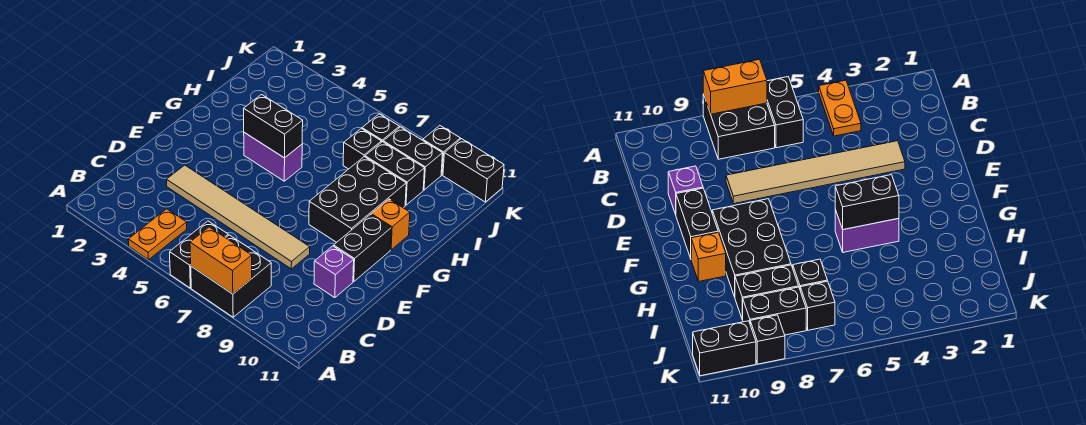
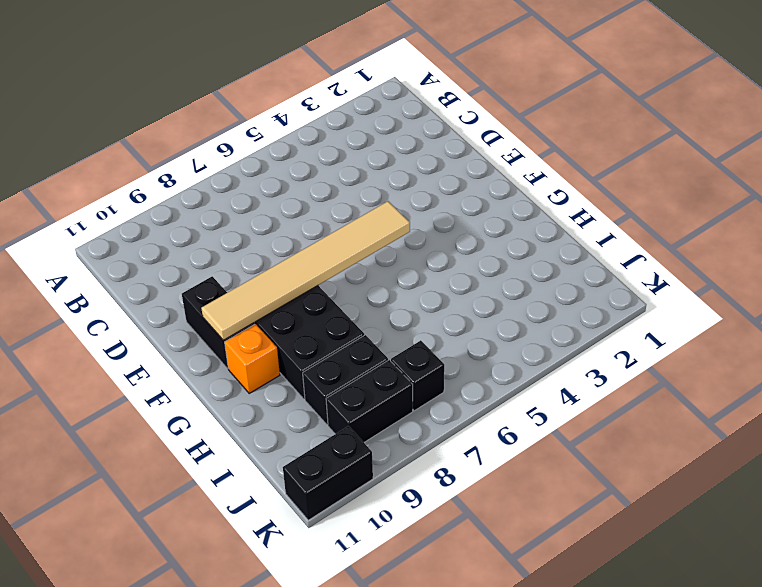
tan 1x6 tile [201,201,410,340] -> tan 1x6 tile moved to [167,165,310,269]
none -> orange 1x2 plate [128,209,187,260]
none -> black 1x2 brick [170,221,228,288]
none -> black 2x2 brick [191,235,271,317]

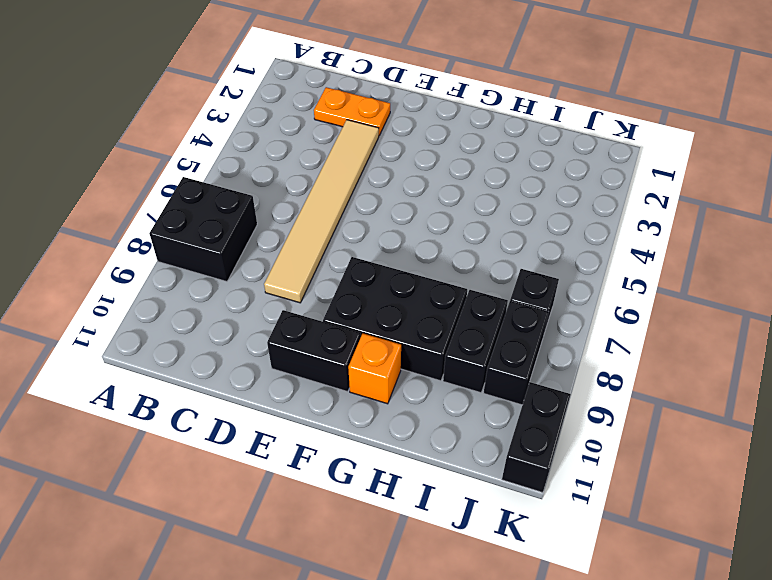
orange 1x2 plate [314,87,390,135] -> orange 1x2 plate moved to [128,209,187,260]
none -> black 1x2 brick [170,221,228,288]
none -> purple 1x1 brick [314,246,354,298]
none -> purple 1x2 brick [244,133,302,181]

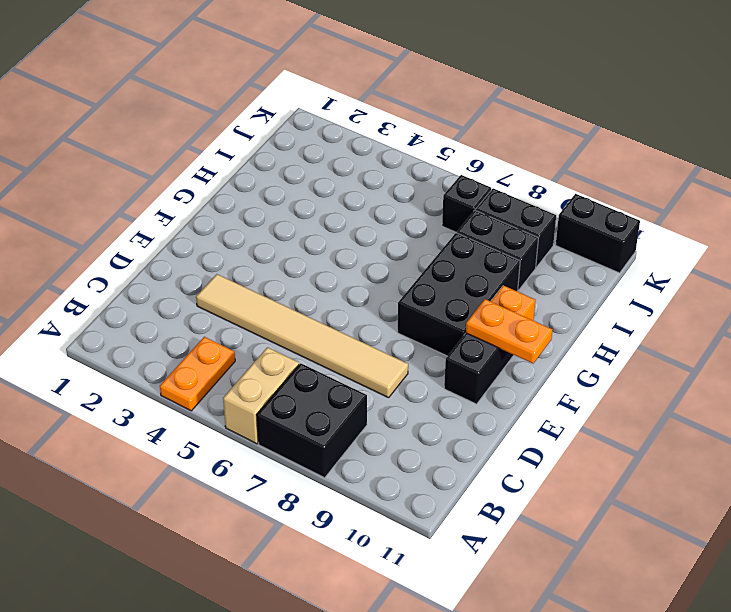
tan 1x2 brick [223,347,299,444] -> black 1x2 brick [170,221,228,288]
orange 1x2 plate [466,299,552,363] -> none
none -> purple 1x1 brick [314,246,354,298]
none -> purple 1x2 brick [244,133,302,181]
none -> black 1x1 brick [343,129,381,169]

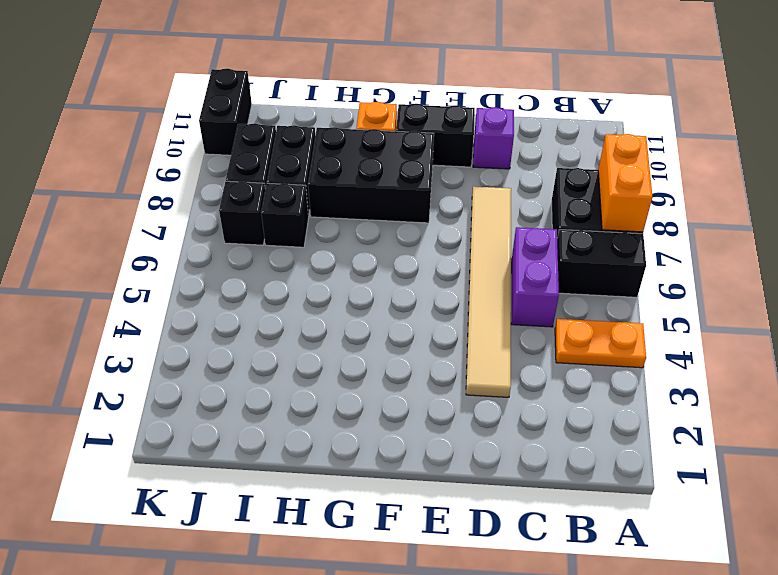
purple 1x2 brick [511,227,559,327] -> purple 1x2 brick moved to [244,133,302,181]
none -> black 1x1 brick [423,126,460,175]
none -> black 1x2 brick [244,95,303,158]

